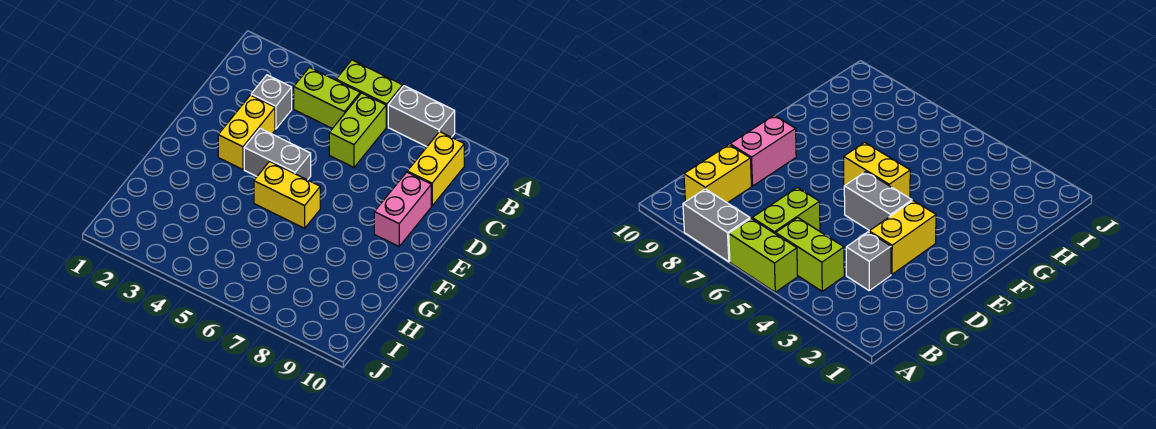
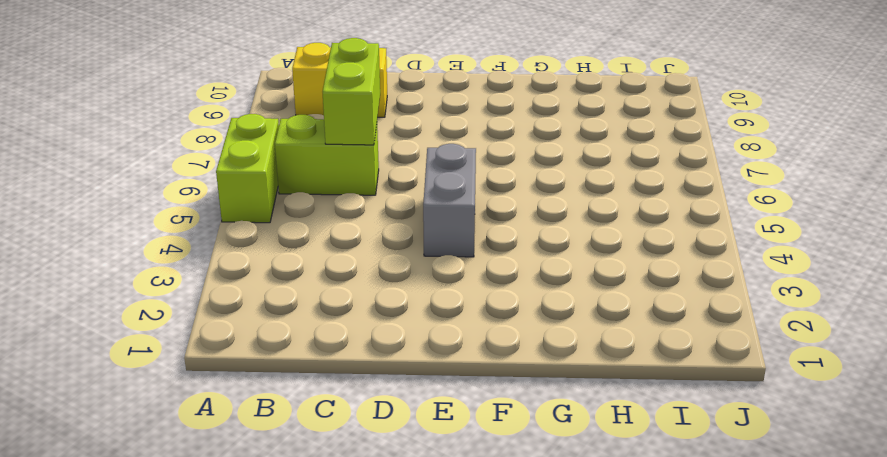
lime 1x2 brick [323,38,380,145] -> lime 1x2 brick moved to [294,67,360,128]
none -> grey 1x2 brick [388,86,455,147]
none -> grey 1x1 brick [251,75,292,129]

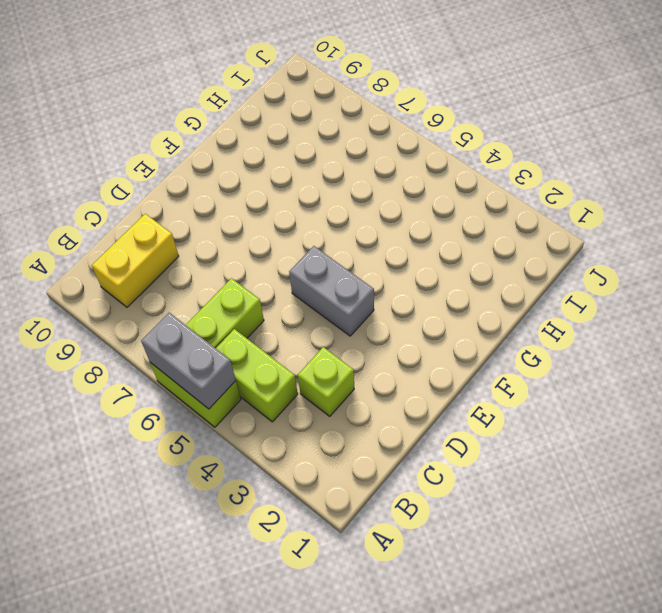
grey 1x2 brick [141,313,236,409] -> grey 1x2 brick moved to [388,86,455,147]
lime 1x1 brick [298,347,354,416] -> grey 1x1 brick [251,75,292,129]
none -> yellow 1x2 brick [218,95,275,170]
none -> pink 1x2 brick [374,172,431,246]

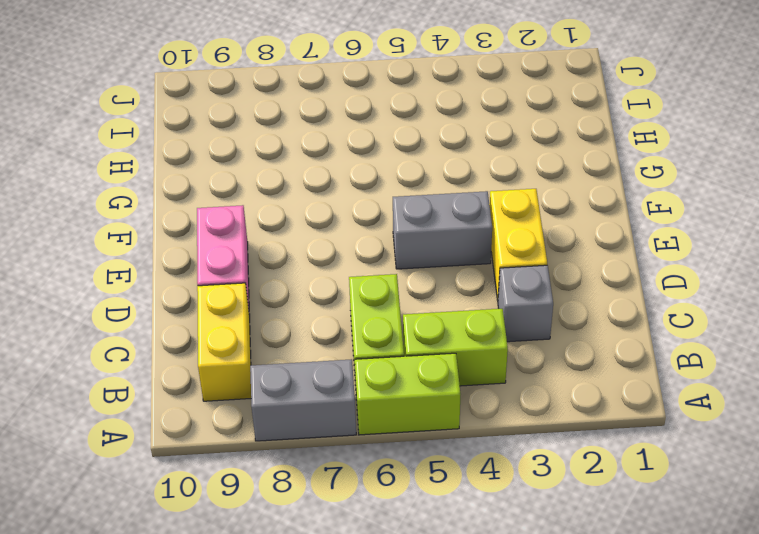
none -> yellow 1x2 brick [254,161,320,228]

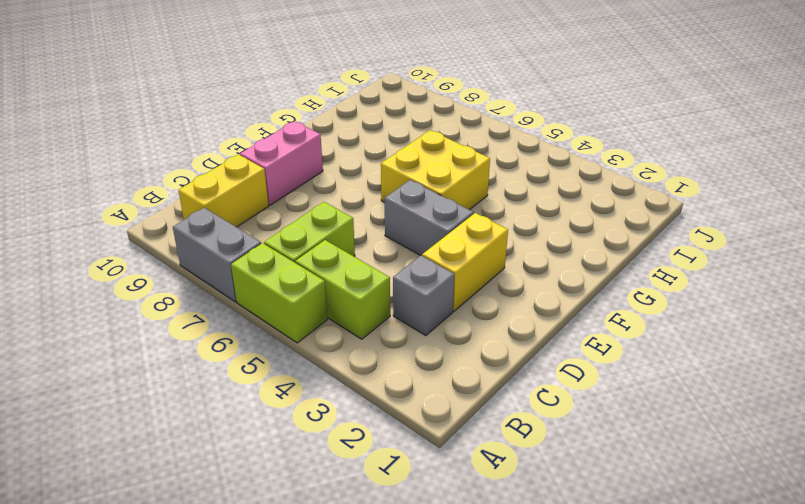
yellow 2x2 brick [381,130,490,210] -> yellow 1x2 brick [254,161,320,228]

